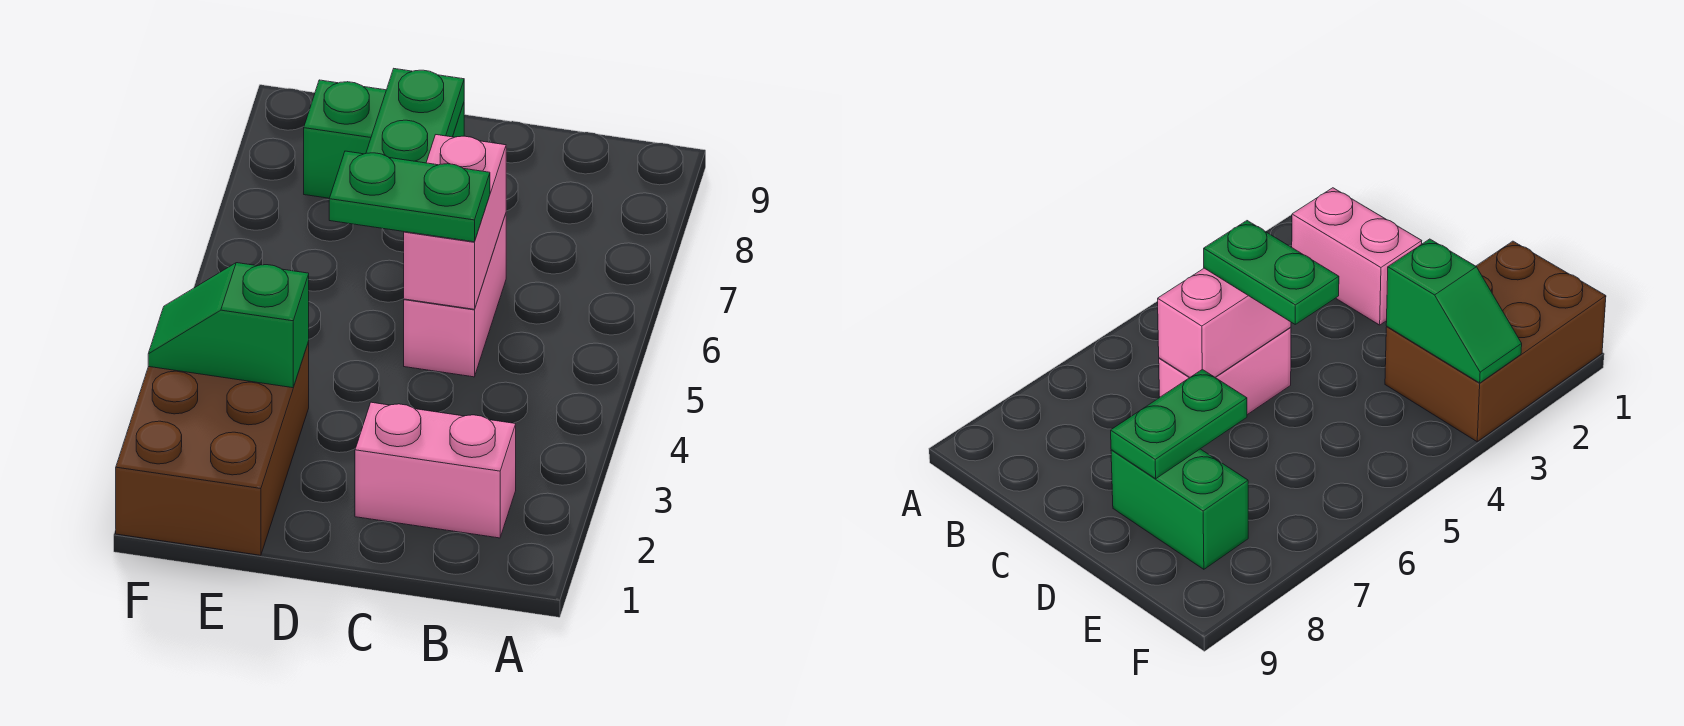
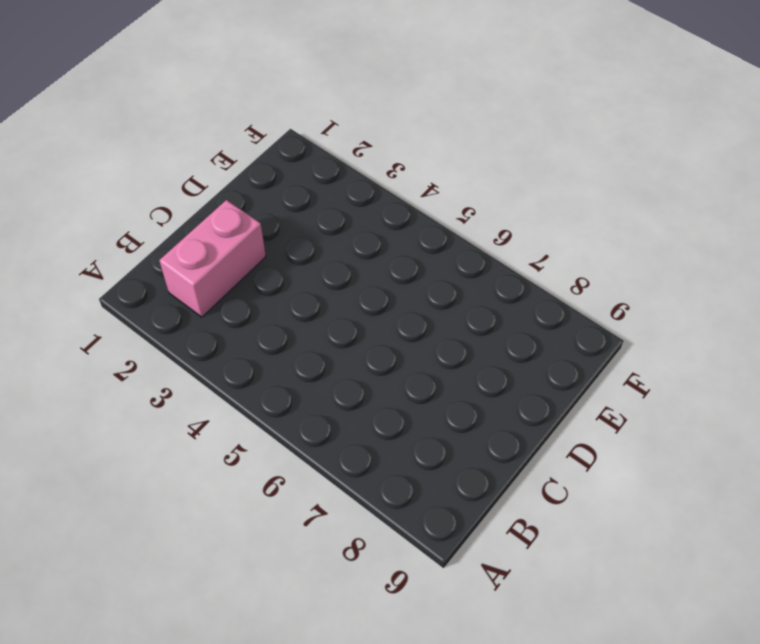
none -> pink 1x2 brick [404,214,506,377]
none -> green 1x2 brick [304,80,464,198]

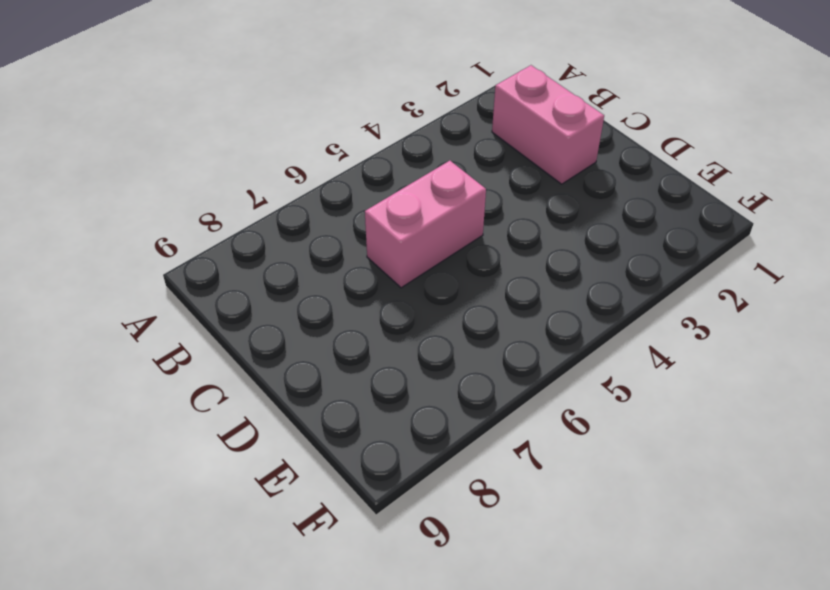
none -> green 1x2 brick [304,80,464,198]
none -> brown 2x3 brick [116,342,309,555]

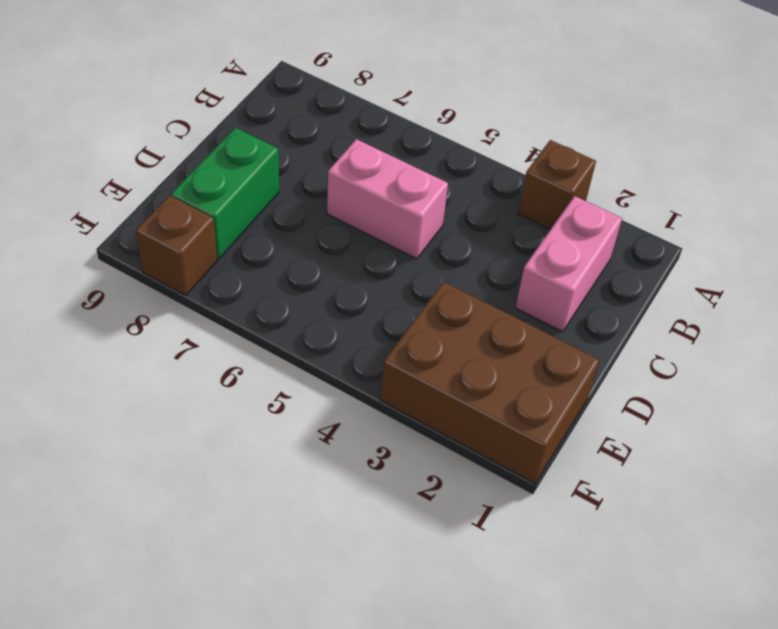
brown 1x1 brick [518,140,596,230] -> none
brown 1x1 brick [136,195,217,295] -> none
none -> pink 1x2 brick [404,135,506,309]
none -> green 1x2 plate [366,69,464,163]

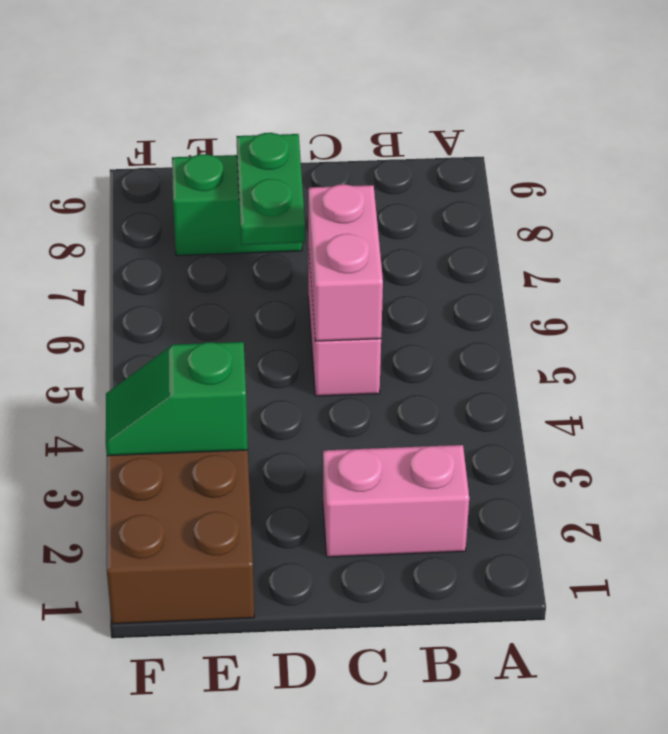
none -> green 1x2 plate [329,151,490,242]

